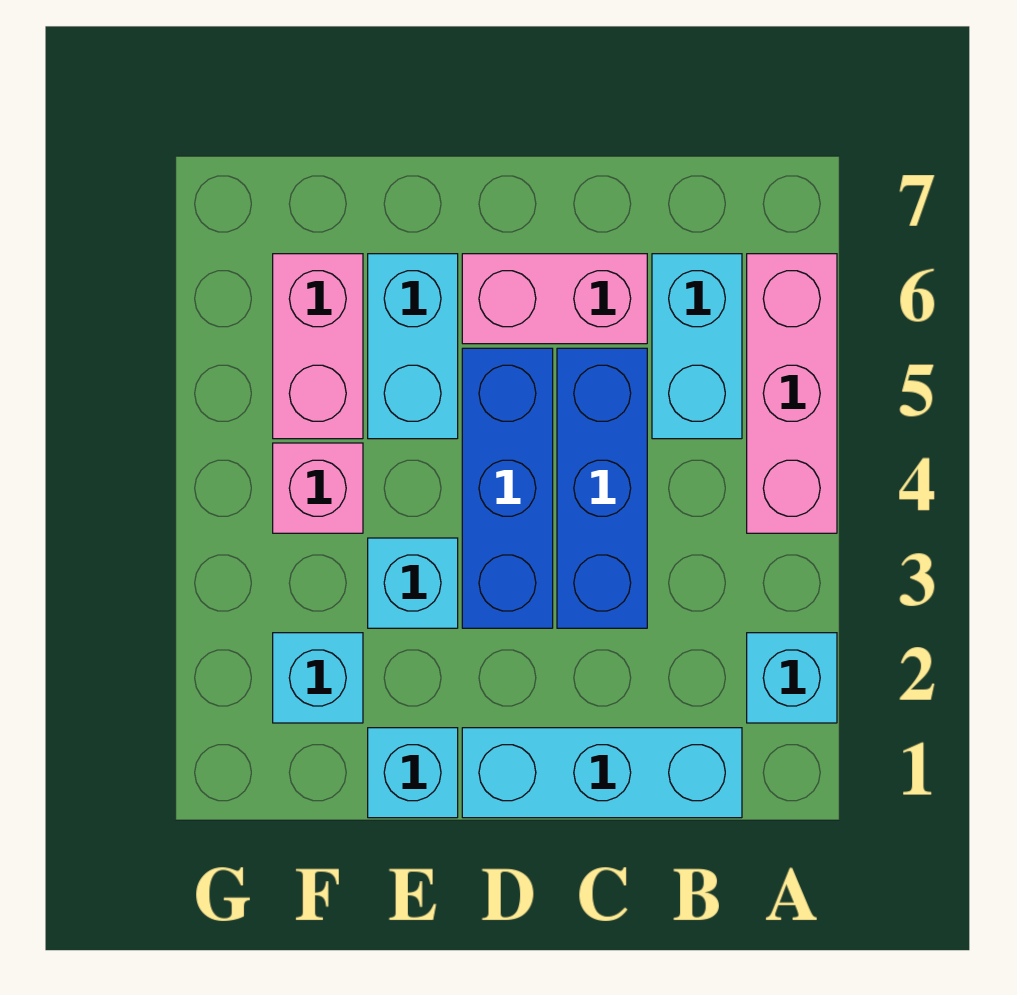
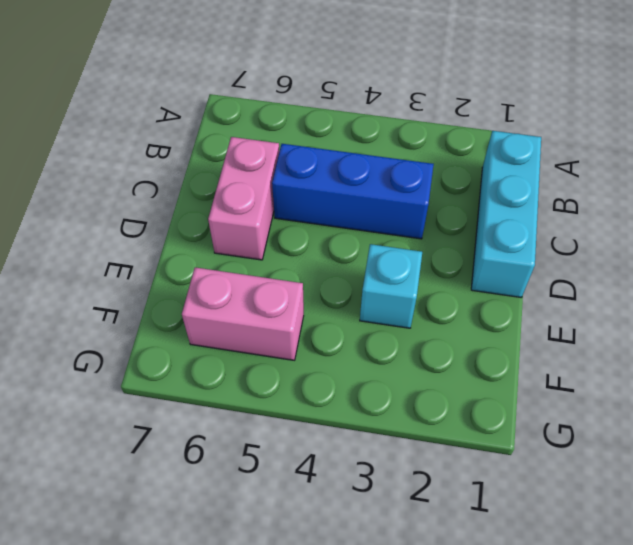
none -> cyan 1x1 brick [747,633,837,723]
none -> pink 1x3 brick [747,254,837,533]
none -> cyan 1x2 brick [652,254,742,439]

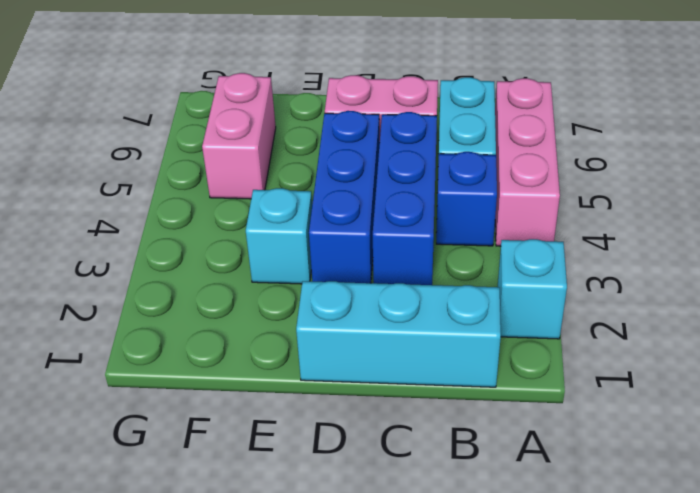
blue 1x1 brick [436,152,497,246] -> none
none -> cyan 1x1 brick [368,728,458,818]
none -> cyan 1x2 brick [368,254,458,439]
none -> cyan 1x1 brick [273,633,363,723]

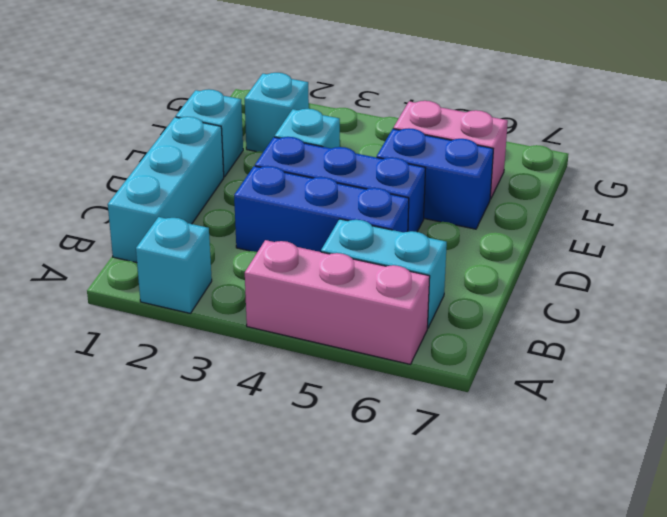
blue 1x2 brick [377,128,493,229] -> cyan 1x2 brick [368,254,458,439]
none -> pink 1x2 brick [462,254,647,344]
none -> pink 1x1 brick [273,443,363,533]

